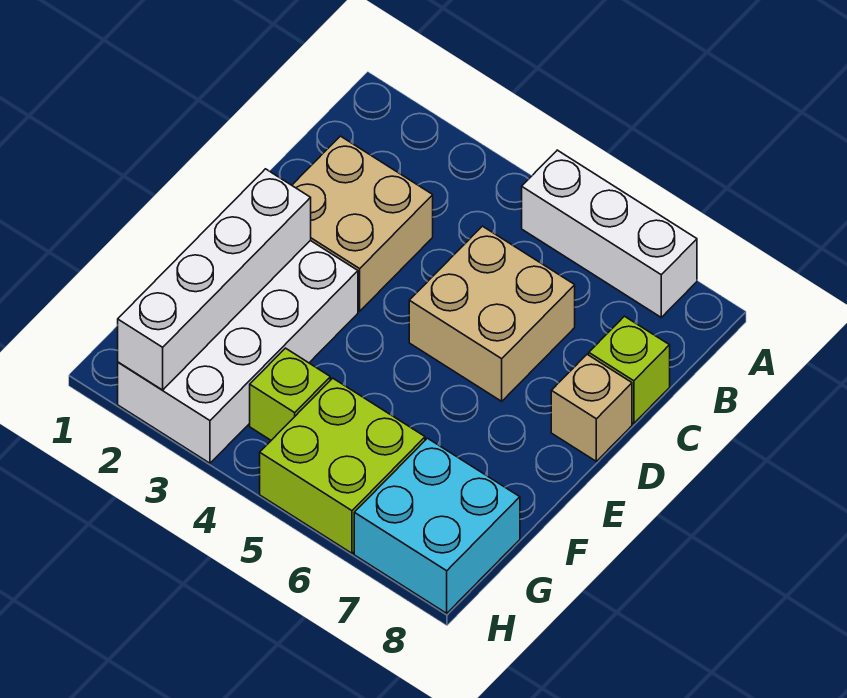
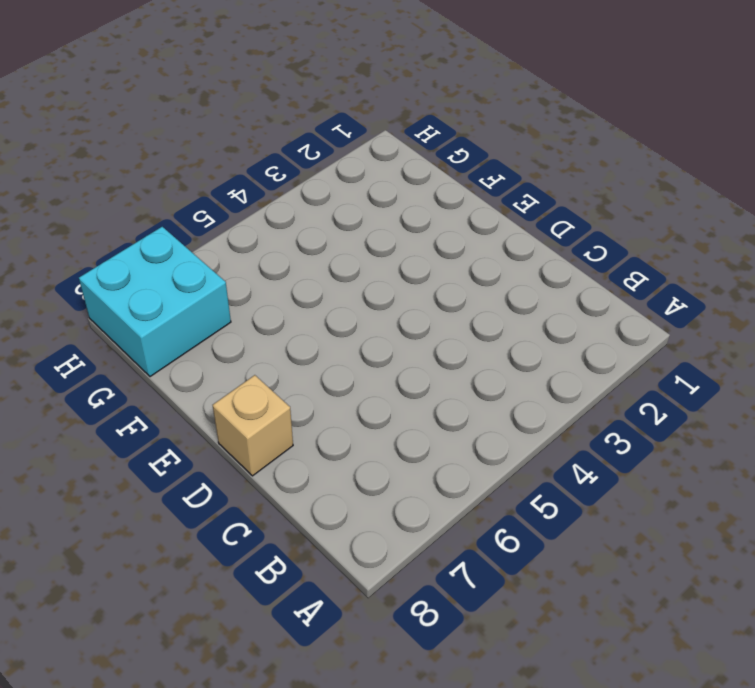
none -> white 1x3 brick [522,150,697,317]
none -> tan 2x2 brick [292,136,433,311]

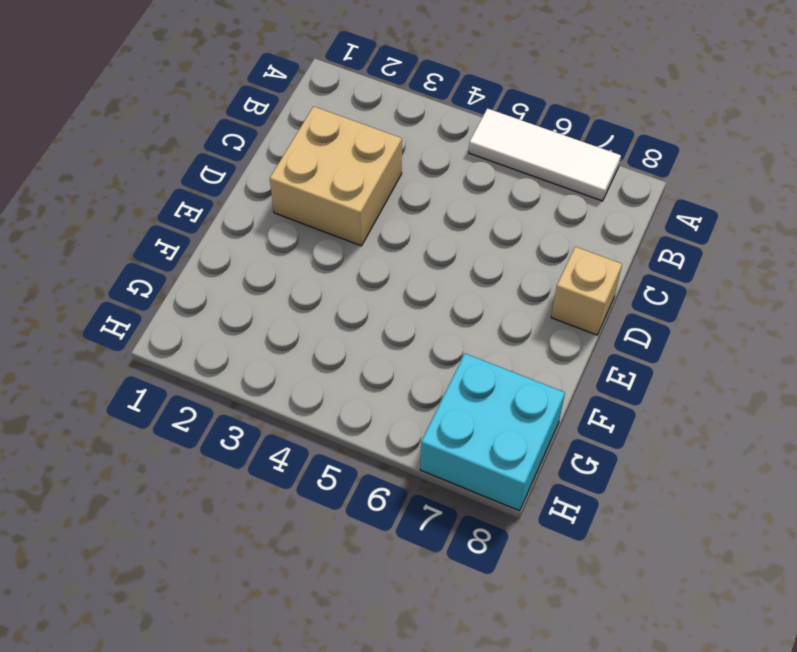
white 1x3 tile [469,108,621,201] -> white 1x3 brick [522,150,697,317]
none -> tan 2x2 brick [409,226,575,401]
none -> lime 1x1 brick [589,316,670,423]

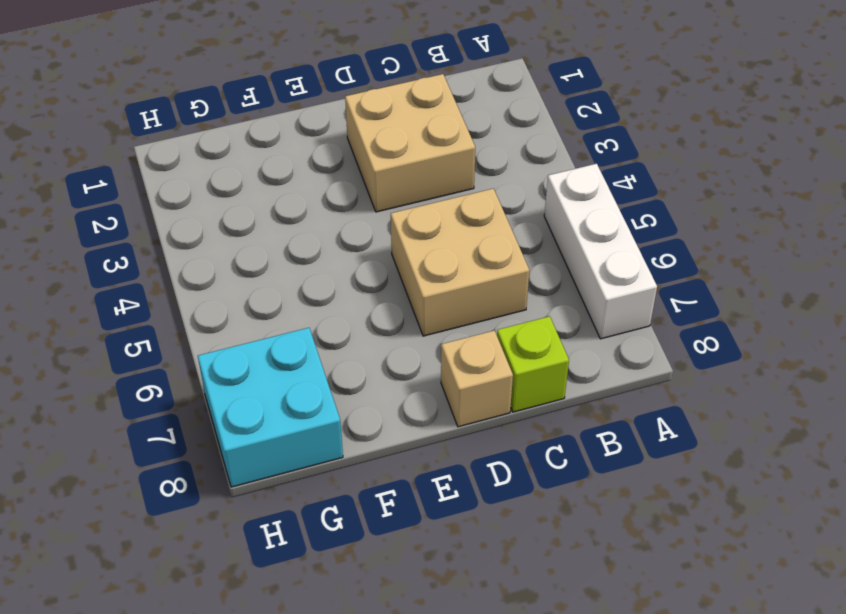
none -> white 2x4 brick [118,241,358,463]
none -> lime 1x1 brick [250,348,330,440]

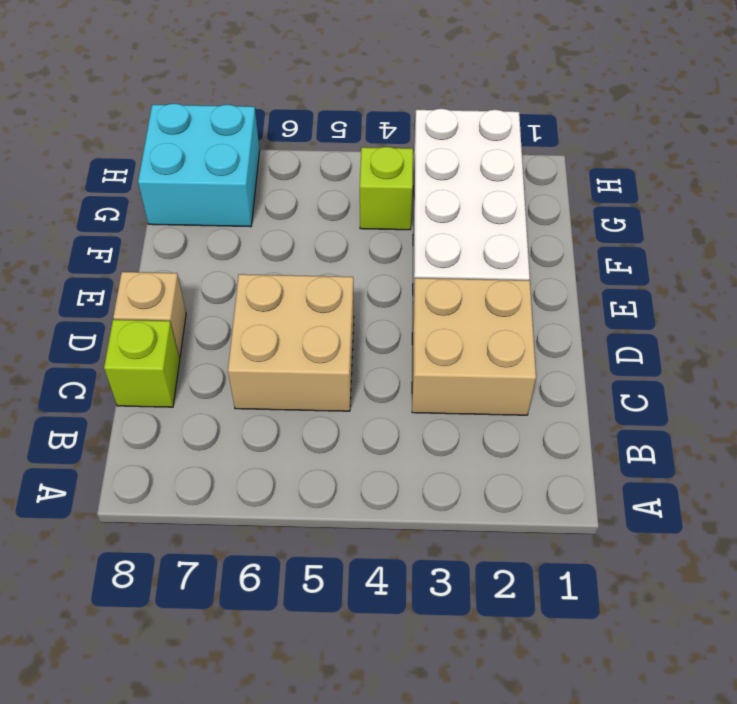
none -> white 1x3 brick [522,150,697,317]
none -> lime 2x2 brick [260,378,425,553]

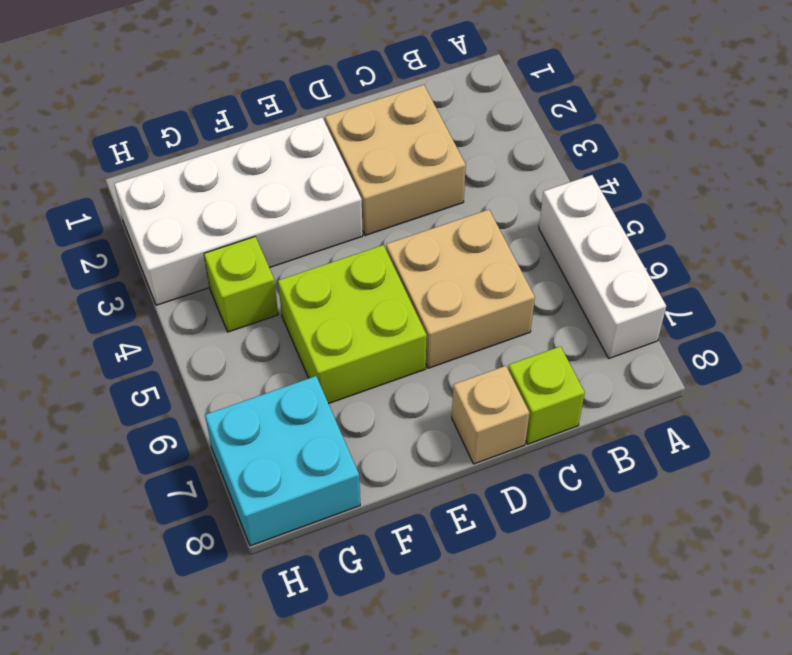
lime 2x2 brick [278,245,427,403] -> lime 2x2 brick moved to [260,378,425,553]
none -> white 1x4 brick [118,169,311,390]

